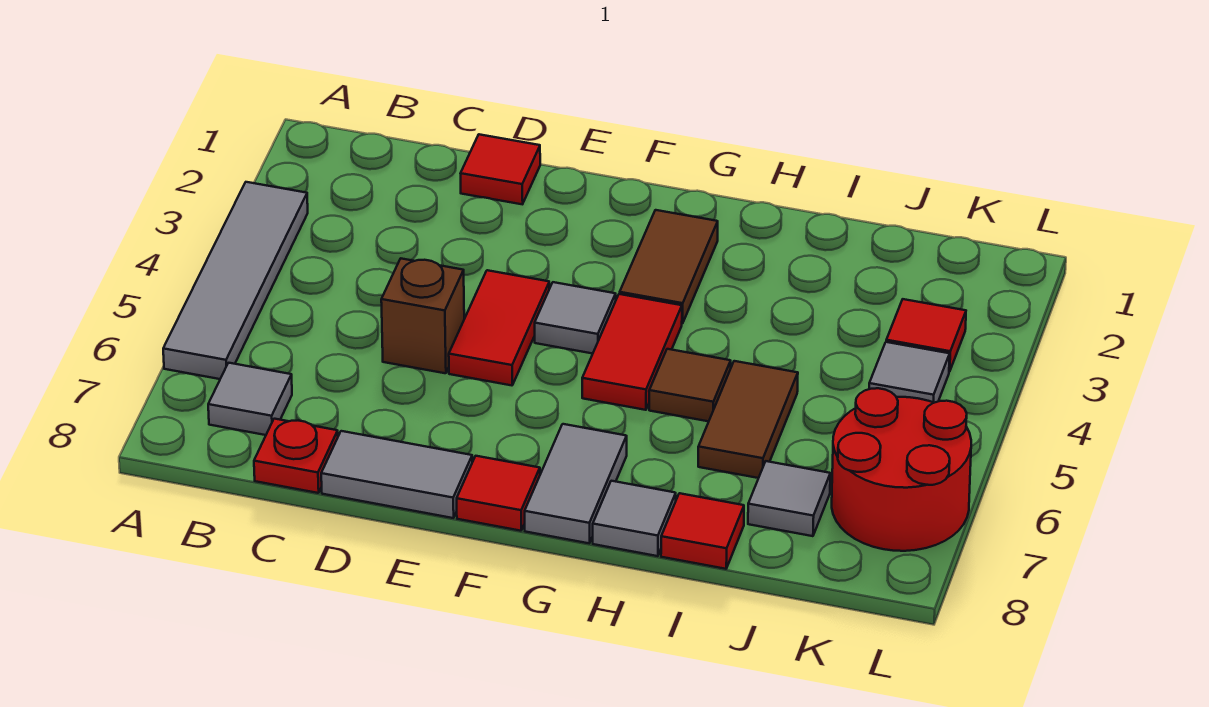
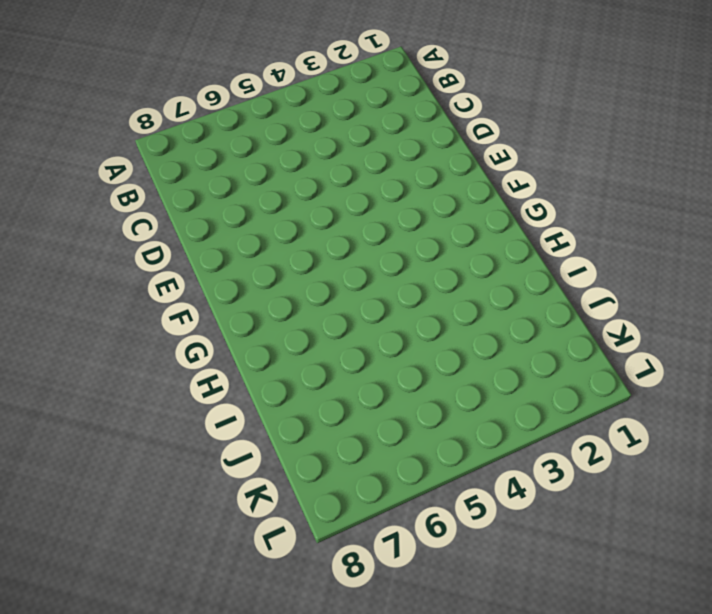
none -> grey 1x4 tile [163,182,308,379]
none -> grey 1x1 tile [208,363,292,435]
none -> red 1x1 plate [254,419,338,493]

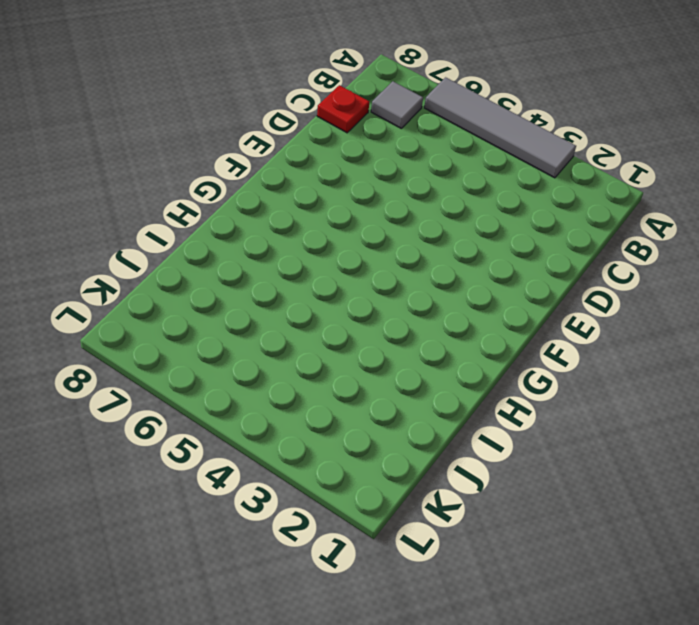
none -> red 1x1 tile [461,134,540,204]
none -> brown 1x1 brick [381,259,464,373]
none -> grey 1x2 tile [321,431,472,518]

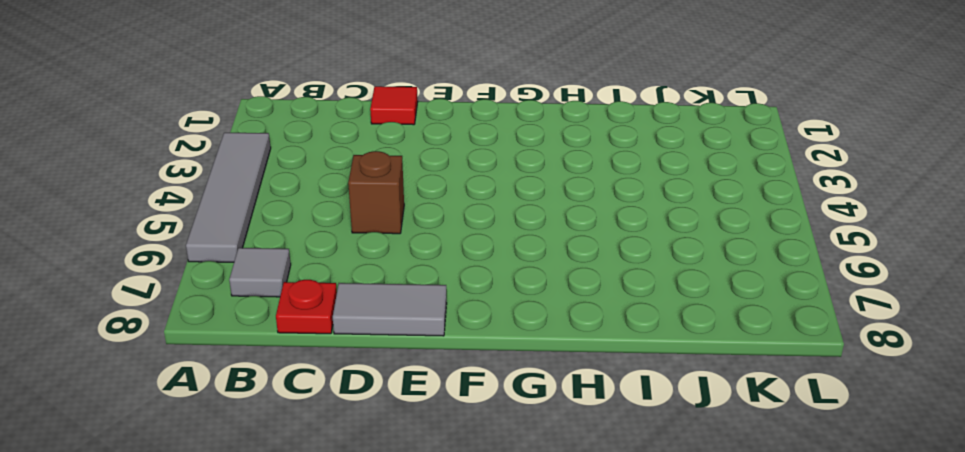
none -> red 1x2 tile [449,270,549,385]
none -> grey 1x1 tile [535,282,616,354]
none -> red 1x1 tile [457,456,540,531]

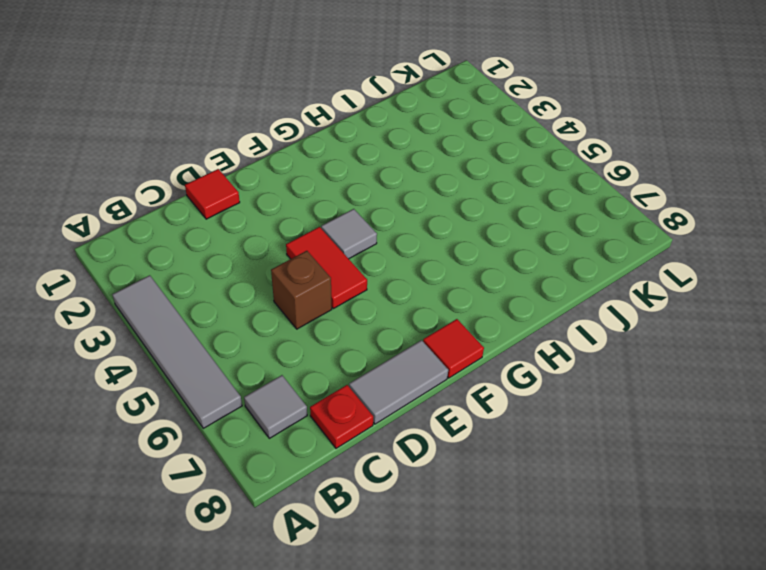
none -> brown 1x2 tile [620,210,718,324]
none -> red 1x2 tile [582,294,682,410]
none -> grey 1x2 tile [525,424,627,543]

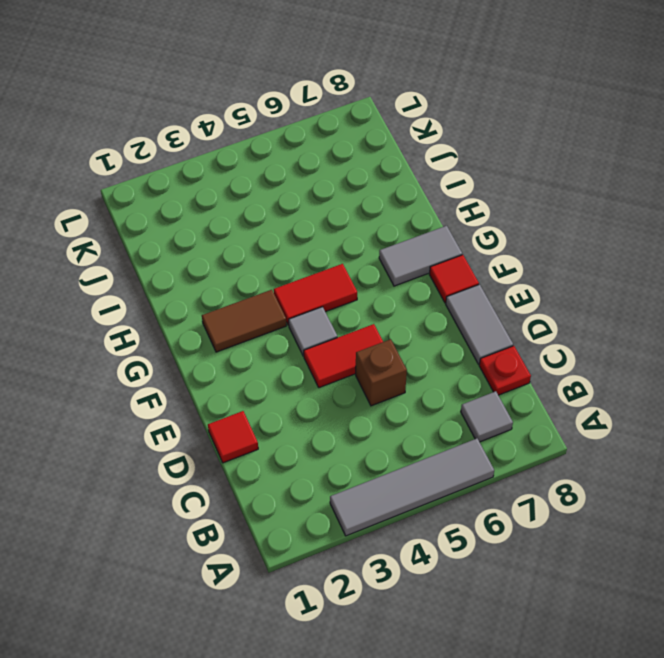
none -> brown 1x1 tile [649,349,731,421]
none -> grey 1x1 tile [593,481,676,556]
none -> brown 1x2 tile [698,361,798,478]

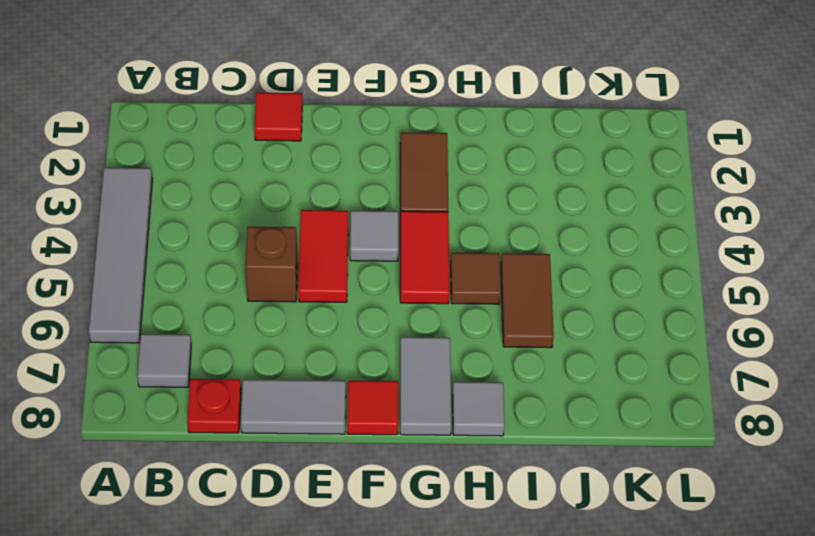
none -> red 1x1 tile [661,493,744,569]
none -> grey 1x1 tile [748,461,830,536]
none -> red 1x1 tile [886,299,966,372]

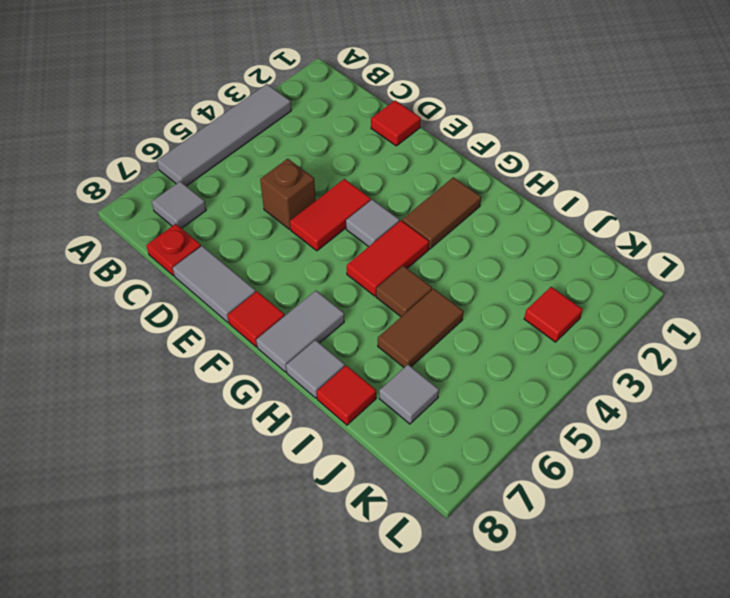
none -> grey 1x1 tile [869,342,950,403]
none -> red 2x2 round brick [832,388,971,551]

